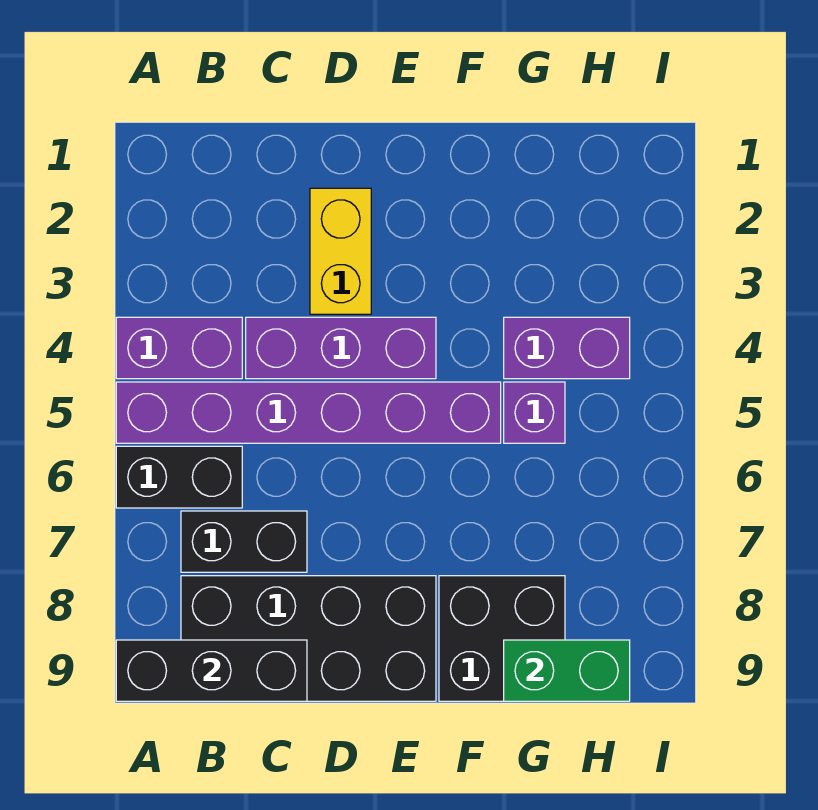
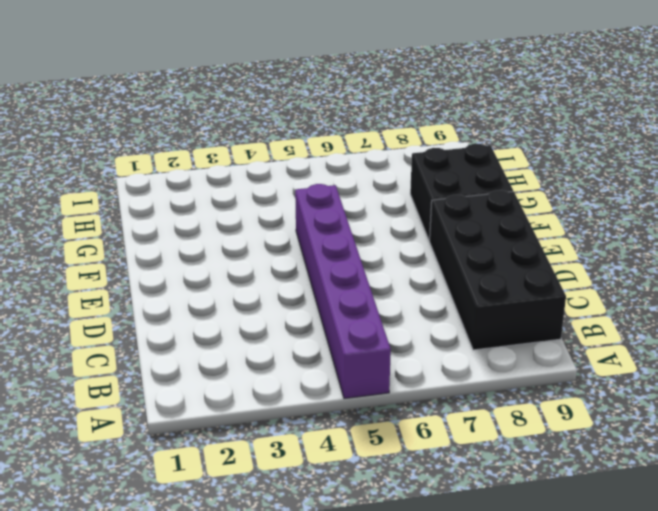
none -> purple 1x2 brick [116,317,242,379]
none -> black 1x2 brick [116,446,242,508]
none -> black 1x2 brick [181,511,307,572]

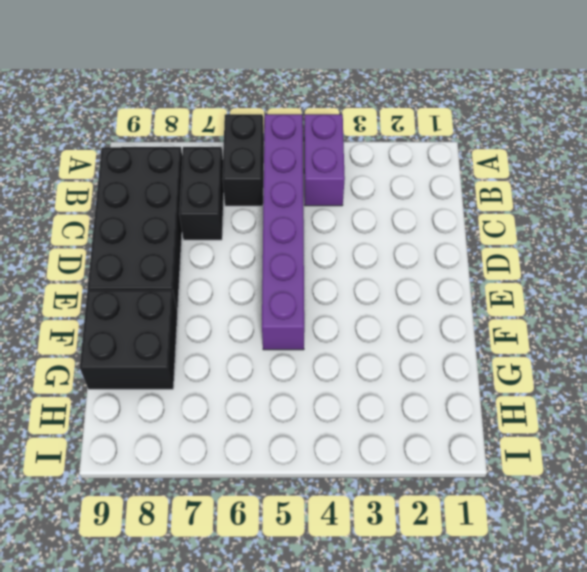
none -> purple 1x3 brick [246,317,436,379]
none -> yellow 1x2 brick [310,188,371,314]
none -> purple 1x2 brick [504,317,630,379]

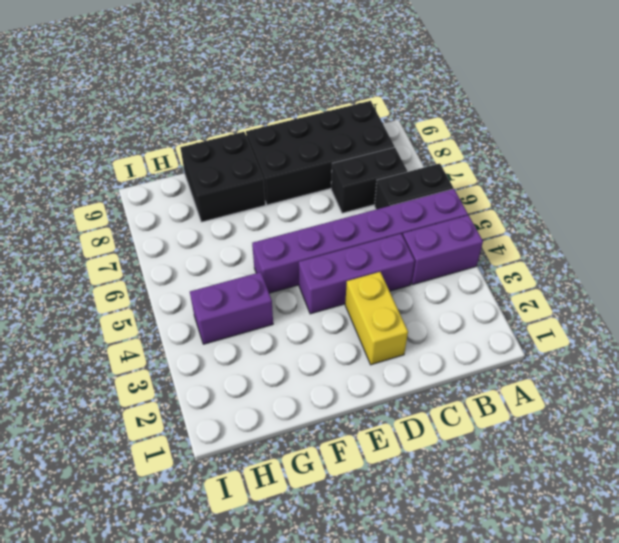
none -> purple 1x1 brick [504,382,565,443]
none -> black 1x3 brick [116,640,307,701]
none -> green 1x2 brick [504,640,630,701]

